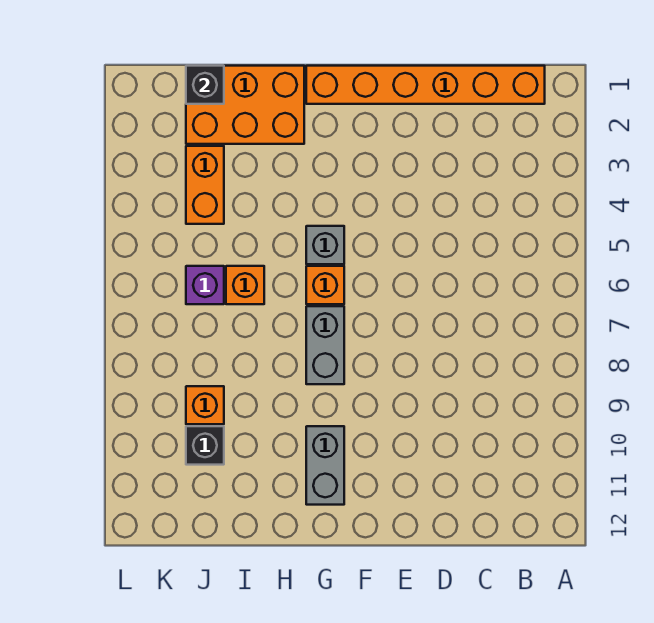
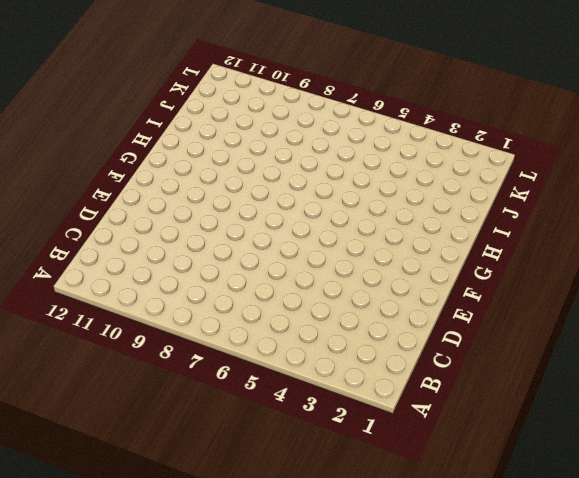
none -> orange 1x6 brick [306,66,545,104]
none -> grey 1x1 brick [306,226,344,264]
none -> orange 1x1 brick [306,266,344,304]

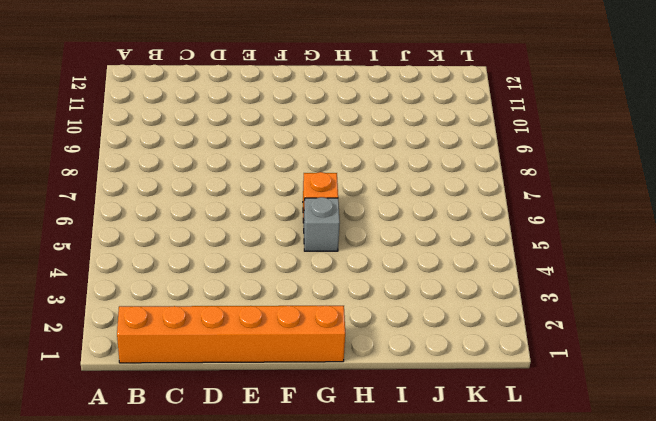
none -> grey 1x2 brick [306,306,344,384]
none -> grey 1x2 brick [306,426,344,505]
none -> orange 2x3 brick [186,66,304,144]

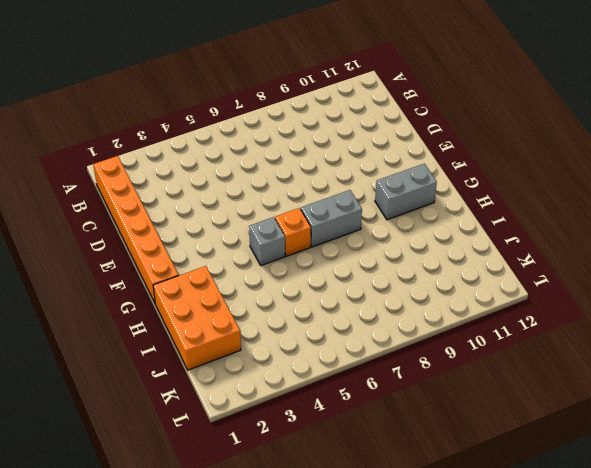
none -> orange 1x1 brick [226,266,264,304]
none -> orange 1x2 brick [186,146,224,224]
none -> purple 1x1 brick [186,266,224,304]

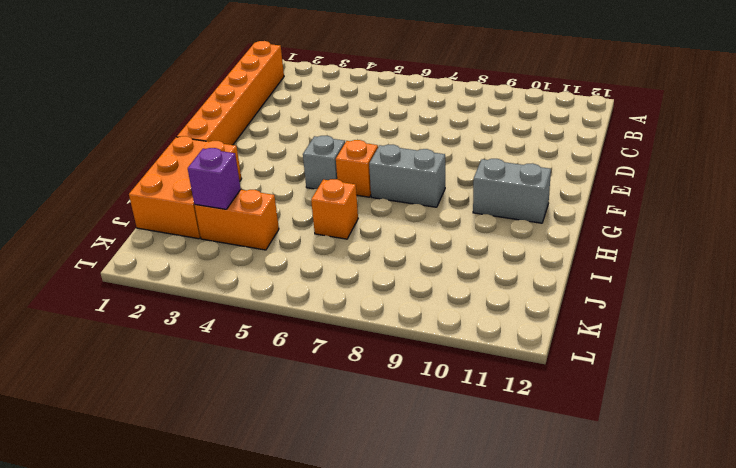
purple 1x1 brick [188,148,241,209] -> purple 1x1 brick moved to [186,266,224,304]
none -> orange 1x1 brick [186,386,224,424]
none -> black 1x1 brick [186,426,224,465]
none -> black 1x1 brick [186,66,224,104]

